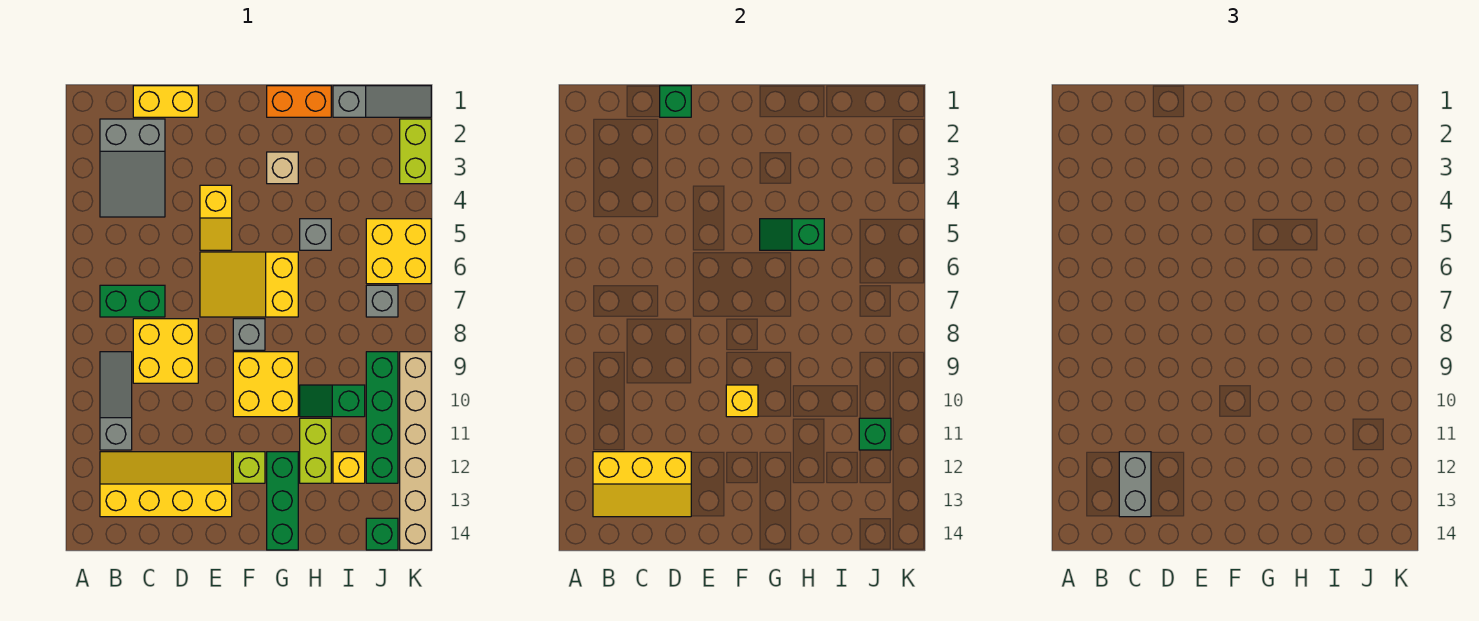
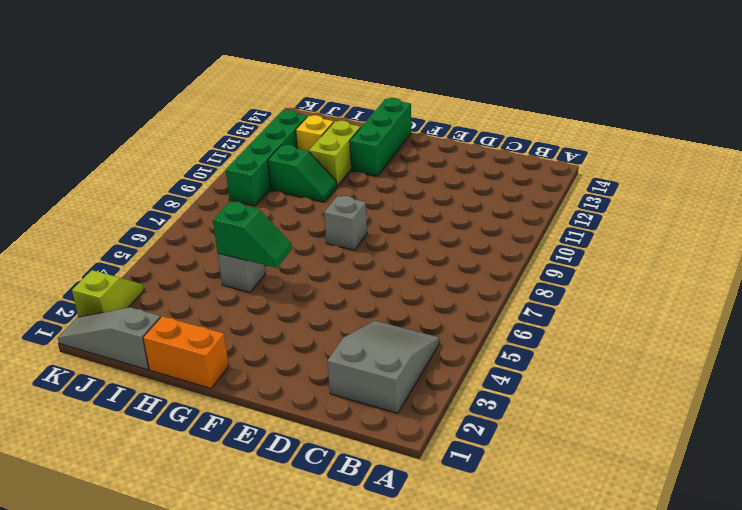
lime 1x2 slope [72,270,144,317] -> lime 1x2 brick [400,119,431,184]
none -> green 1x2 brick [100,285,165,317]
none -> grey 1x3 slope [100,352,132,450]
none -> yellow 2x4 slope [100,452,232,517]
none -> yellow 1x2 brick [133,86,198,117]

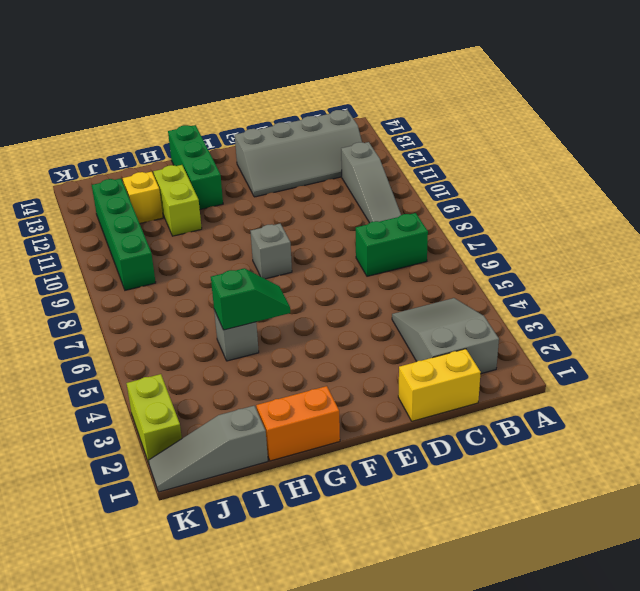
grey 2x4 slope [235,110,362,197] -> yellow 2x4 slope [100,452,232,517]
none -> yellow 2x2 brick [133,319,198,383]
none -> yellow 1x2 slope [200,185,232,250]
none -> yellow 2x3 slope [200,252,298,317]
none -> yellow 2x2 brick [233,352,298,417]

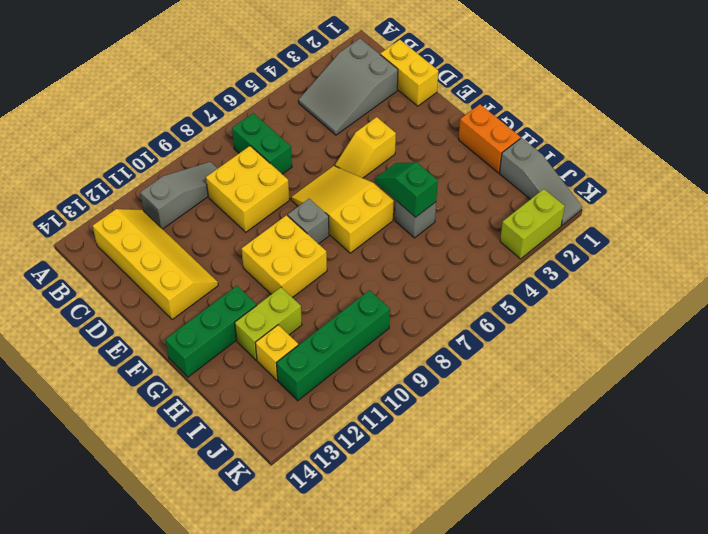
none -> lime 1x1 brick [233,452,265,483]
none -> tan 1x1 brick [267,152,298,184]
none -> green 1x2 slope [300,385,365,417]
none -> yellow 2x2 brick [366,219,431,284]

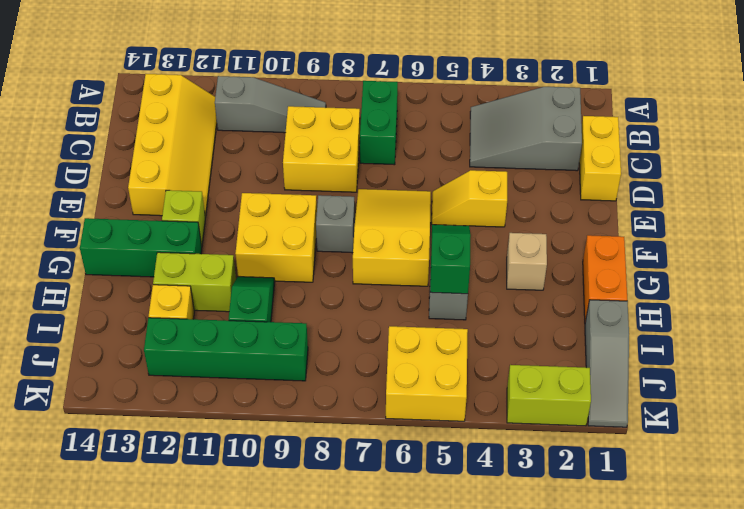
none -> grey 1x1 brick [366,285,398,317]
none -> green 1x1 brick [366,518,398,550]
none -> tan 1x6 brick [400,352,431,550]
none -> yellow 2x3 slope [593,452,691,517]

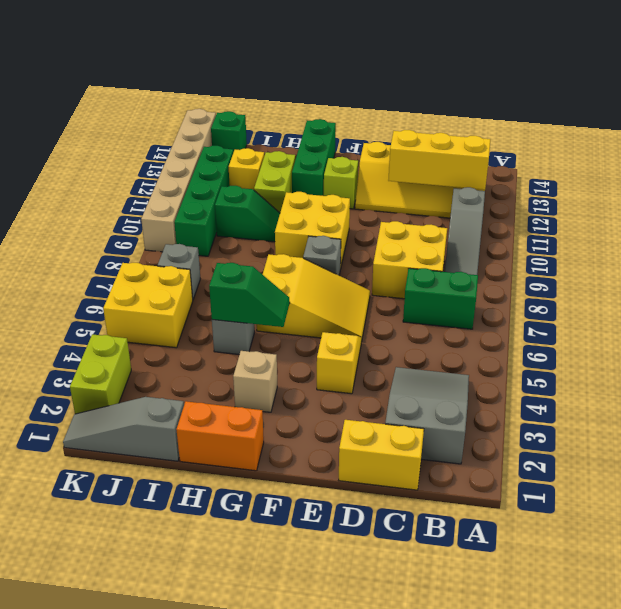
none -> green 1x1 brick [660,86,691,117]
none -> yellow 1x1 brick [726,385,758,417]
none -> green 1x1 brick [859,418,891,450]
none -> grey 1x2 brick [1119,452,1151,517]

